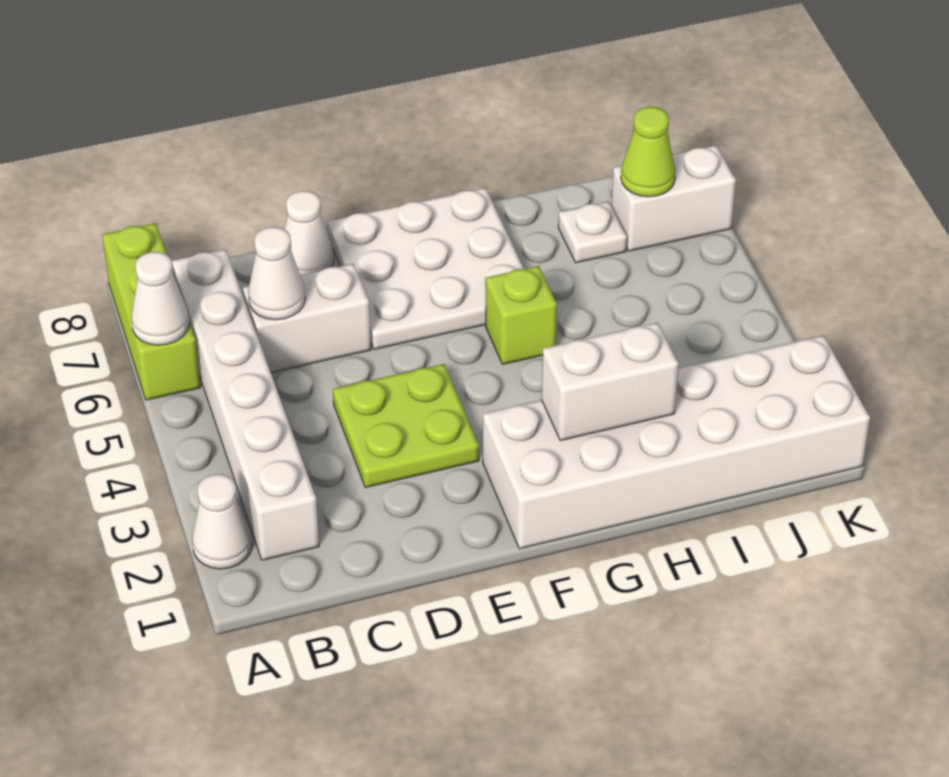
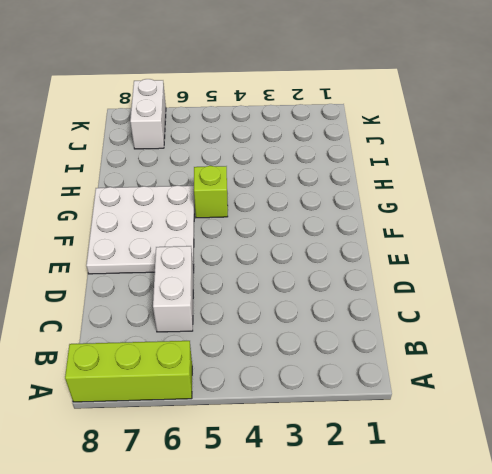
none -> white 1x1 cone [192,474,252,569]
none -> white 1x6 brick [172,249,319,560]
none -> lime 2x2 plate [333,364,479,487]

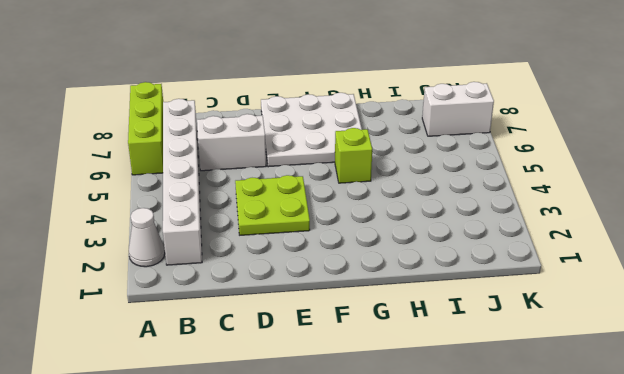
none -> white 1x1 cone [285,191,334,275]
none -> white 2x6 brick [482,335,870,549]
none -> white 1x1 plate [558,201,627,263]

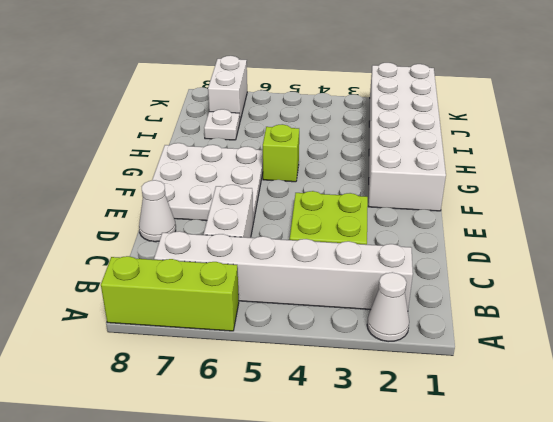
none -> white 1x1 cone [131,252,189,345]
none -> white 1x1 cone [248,227,305,320]
none -> white 1x2 brick [541,323,678,441]

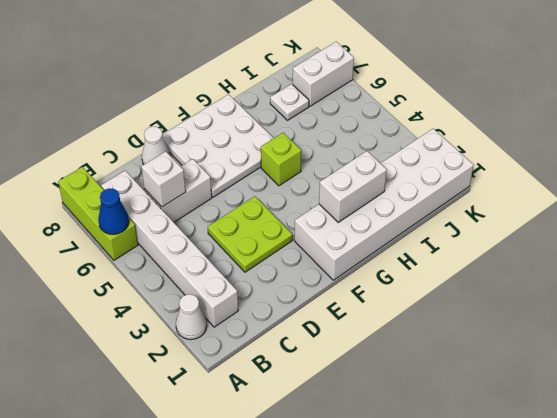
blue 1x1 cone [98,188,129,235] -> white 1x1 cone [131,252,189,345]
white 1x1 brick [141,151,186,207] -> white 1x1 cone [248,227,305,320]
none -> lime 1x1 cone [621,107,675,197]

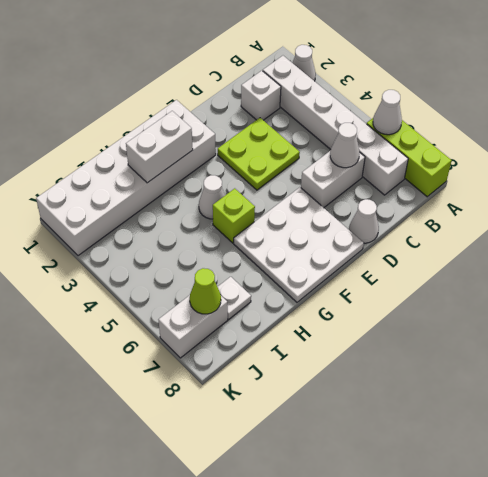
white 1x1 brick [241,71,281,120] -> none
white 1x1 cone [199,175,225,219] -> none

